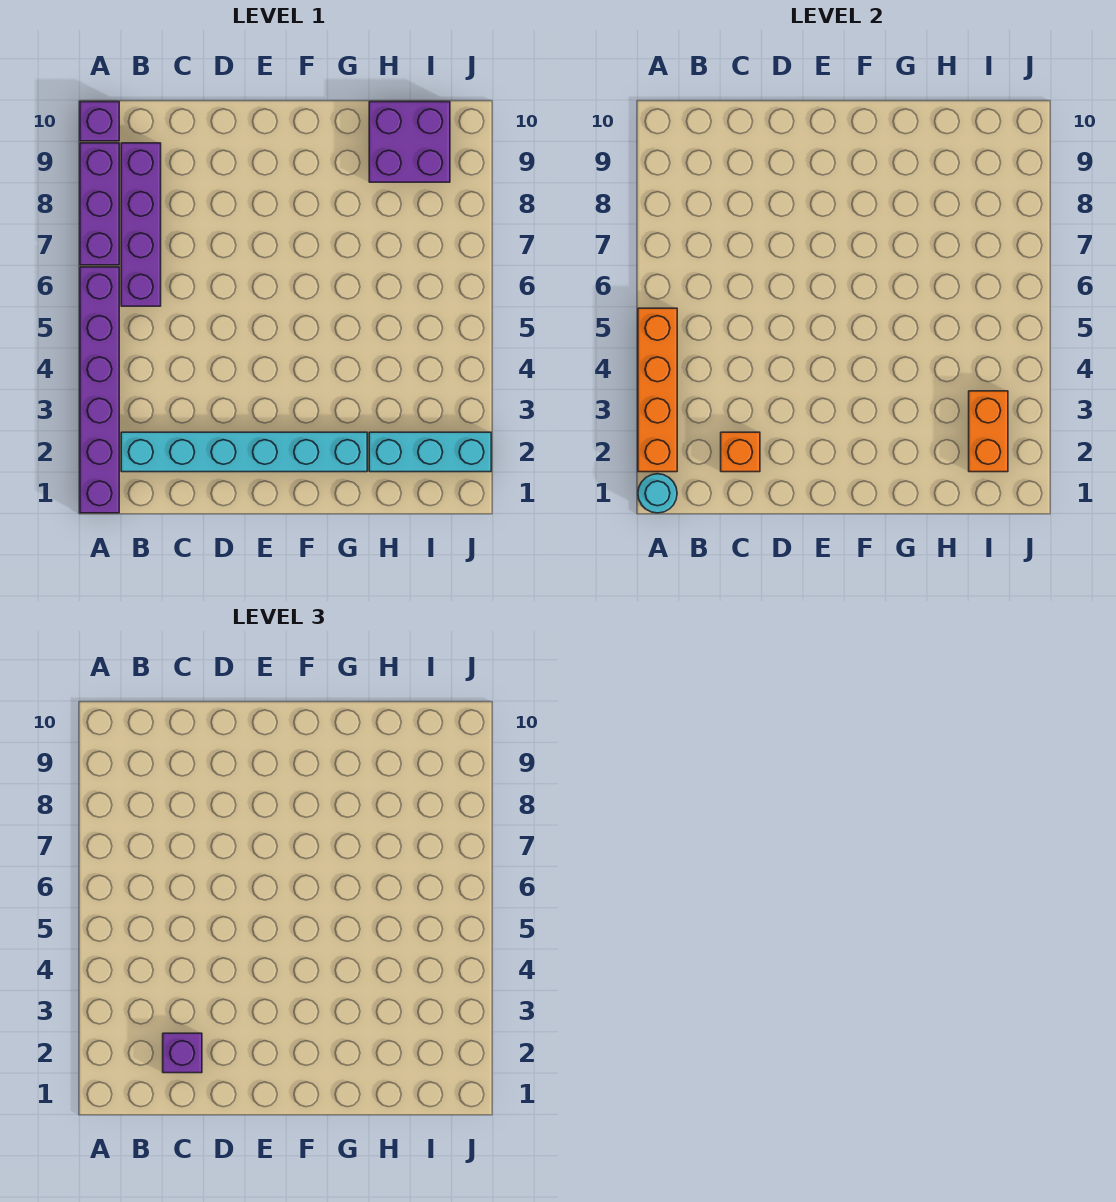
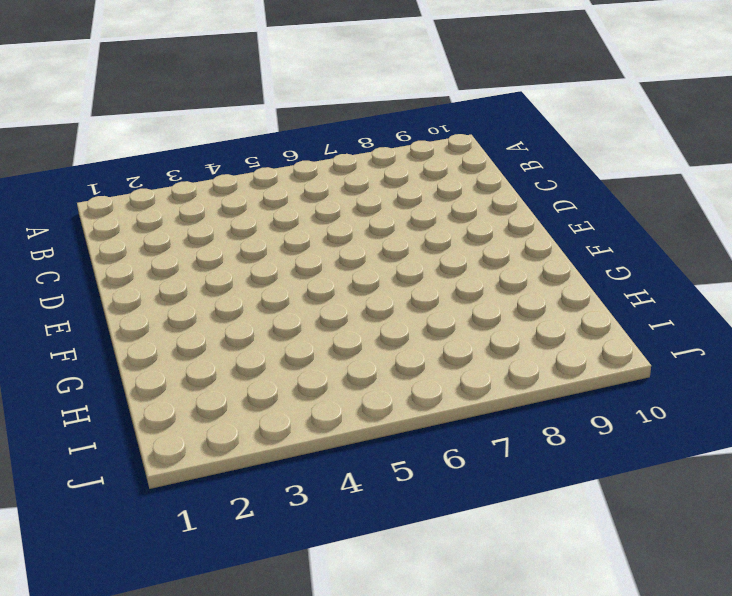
none -> purple 1x6 brick [80,267,119,513]
none -> purple 1x3 brick [80,143,119,265]
none -> purple 1x1 brick [80,102,119,141]

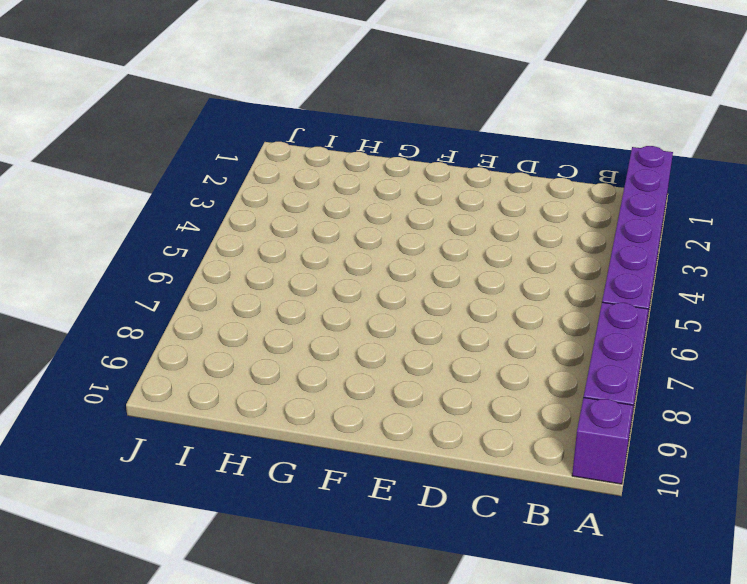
none -> cyan 1x6 brick [121,432,367,472]
none -> purple 1x4 brick [121,143,161,306]
none -> cyan 1x3 brick [369,432,491,472]

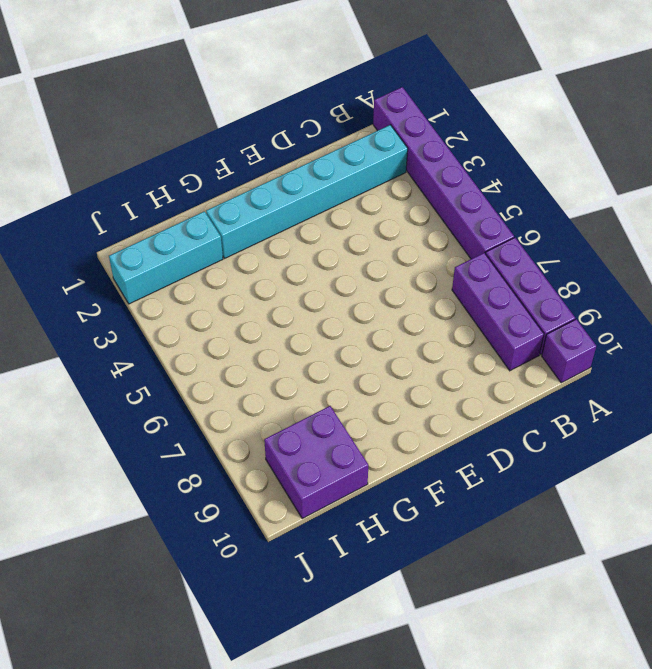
purple 1x3 brick [452,253,544,371] -> purple 1x4 brick [121,143,161,306]
none -> cyan 1x1 round brick [638,474,677,513]
none -> orange 1x4 brick [638,308,677,472]
none -> orange 1x1 brick [721,432,760,472]

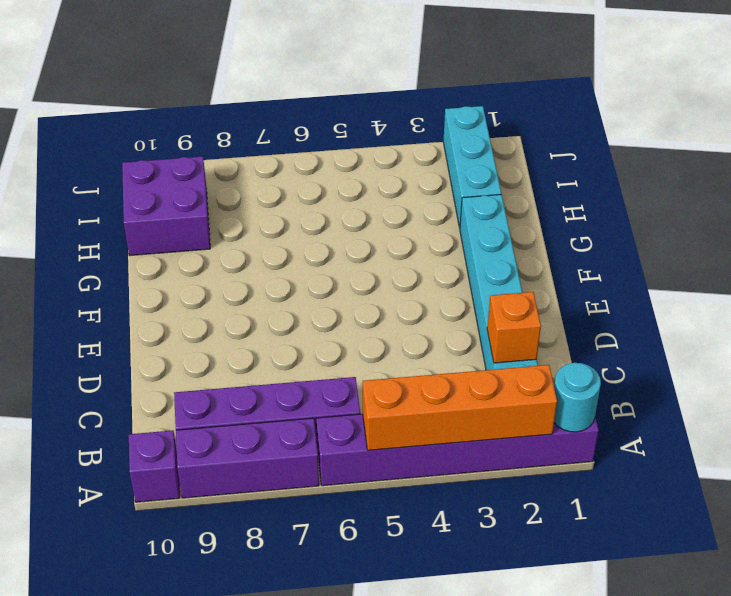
none -> orange 1x2 brick [969,391,1008,472]
none -> purple 1x1 brick [163,1033,202,1073]

